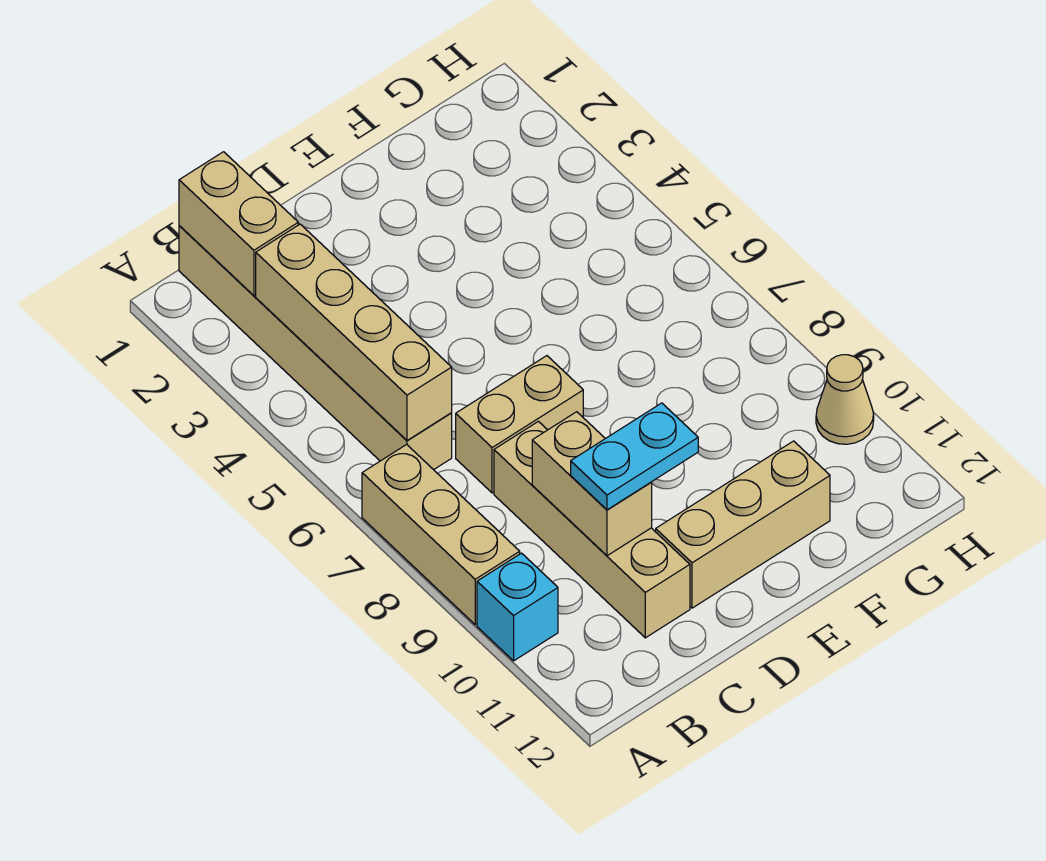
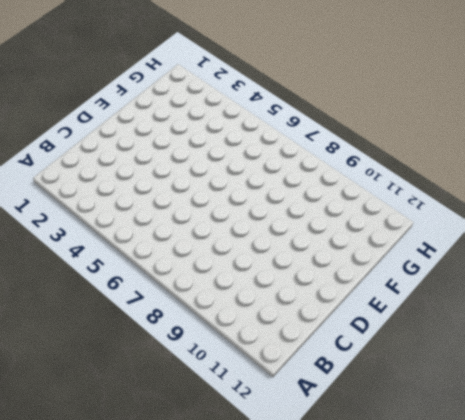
none -> tan 1x3 brick [362,445,520,625]
none -> cyan 1x1 brick [477,553,558,661]

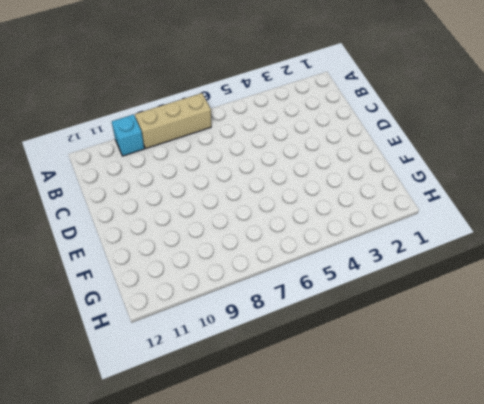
none -> tan 1x6 brick [179,226,452,470]
none -> tan 1x2 brick [456,356,583,493]

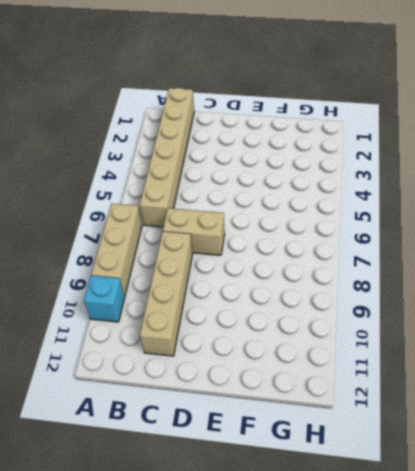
none -> tan 1x3 brick [656,441,830,608]
none -> tan 1x1 cone [816,355,874,444]

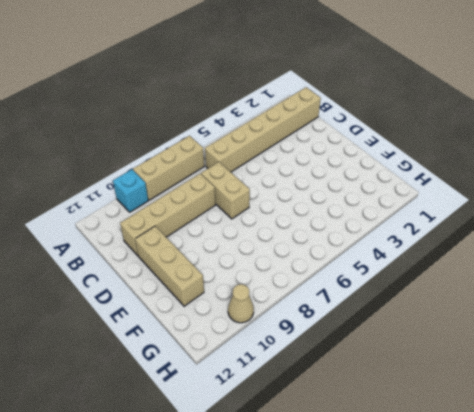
none -> tan 1x2 brick [179,152,298,296]
none -> tan 1x4 brick [256,224,452,440]

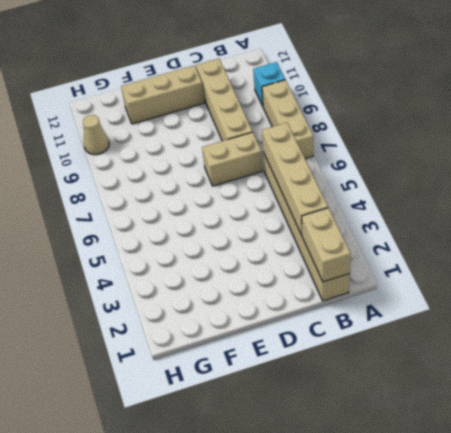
none -> tan 1x2 brick [532,412,652,556]
none -> cyan 1x2 plate [571,403,698,510]

